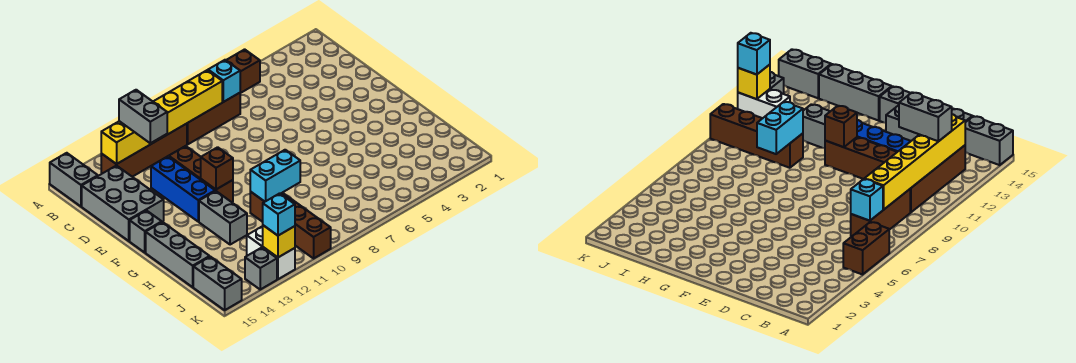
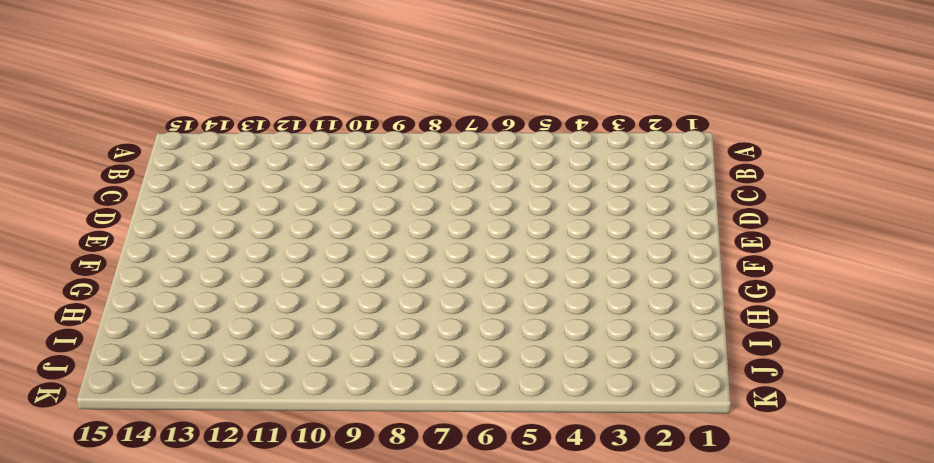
none -> brown 1x2 brick [226,49,260,93]
none -> grey 1x2 brick [50,153,98,206]
none -> brown 1x3 brick [187,93,240,144]

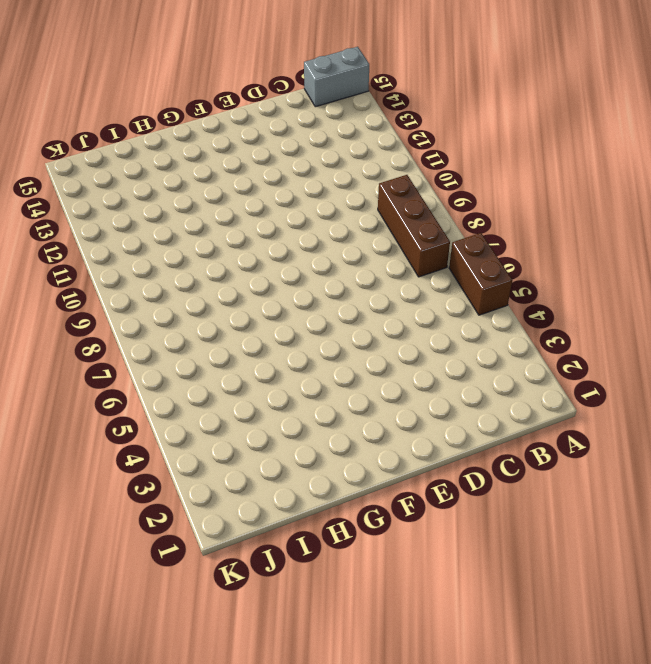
none -> brown 1x4 brick [101,124,187,177]
none -> grey 2x3 brick [82,165,164,241]
none -> brown 1x3 brick [169,146,233,202]

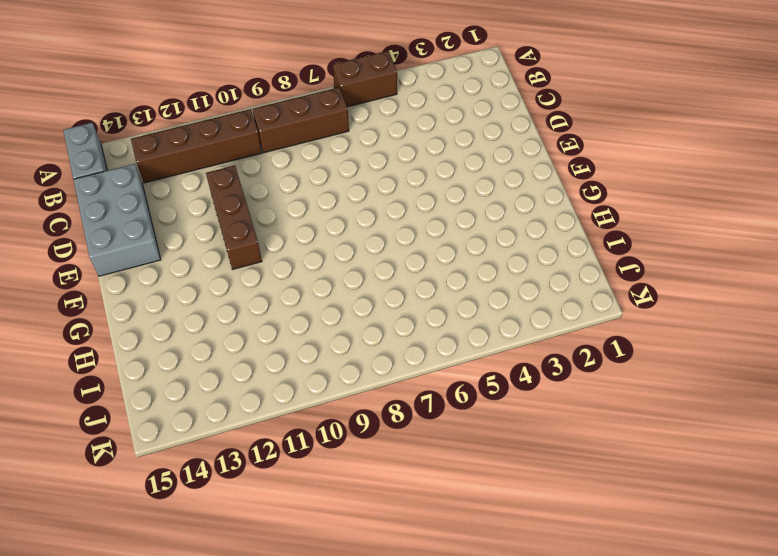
none -> blue 1x3 brick [151,156,215,221]
none -> grey 1x1 brick [130,211,161,252]
none -> grey 1x2 brick [199,191,247,245]

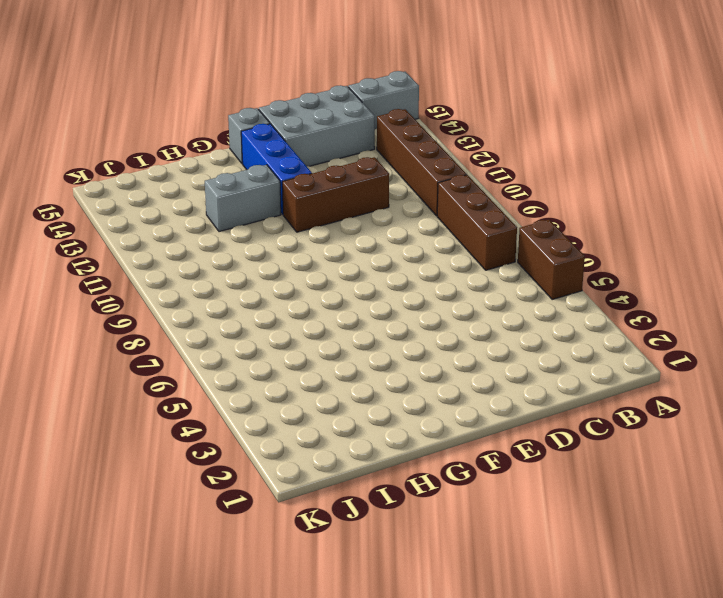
blue 1x3 brick [241,124,312,214] -> blue 1x3 brick turned to [151,156,215,221]
none -> grey 1x3 brick [146,222,210,287]
none -> brown 1x4 brick [250,192,331,258]
none -> white 1x2 brick [247,226,295,279]

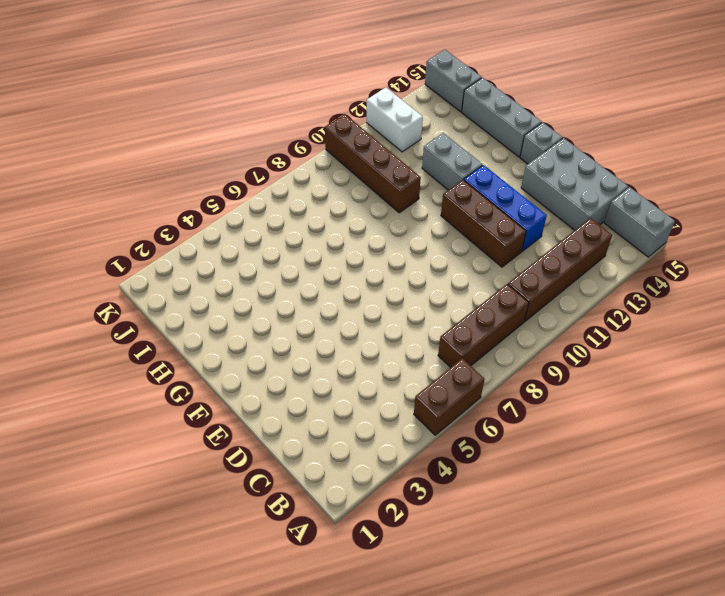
none -> grey 1x1 brick [245,248,277,289]
none -> cyan 1x1 brick [208,60,240,102]
none -> yellow 1x6 brick [101,70,222,164]

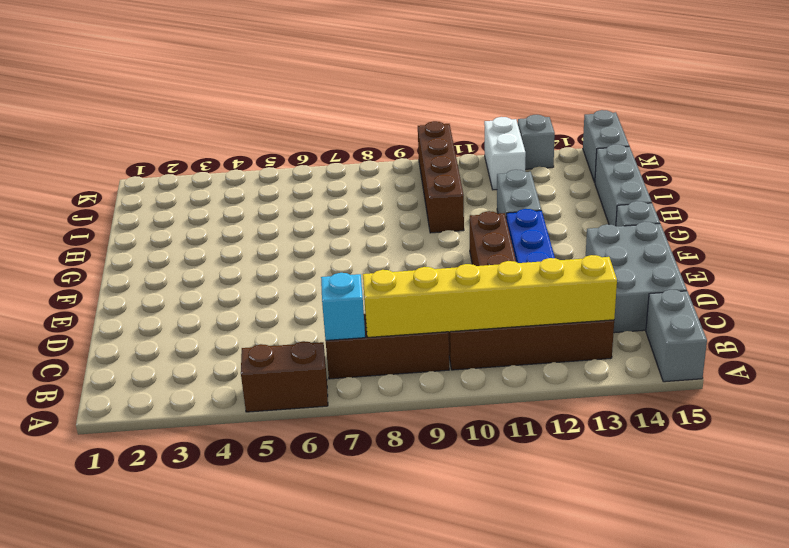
none -> brown 1x1 brick [201,147,233,189]
none -> cyan 1x2 brick [250,150,300,202]
none -> yellow 1x1 brick [263,225,295,257]

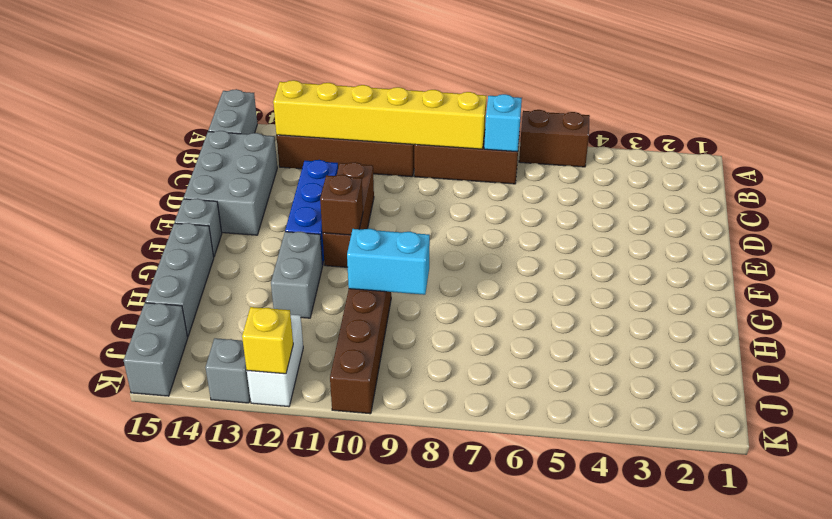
none -> grey 1x2 brick [119,90,167,143]
none -> cyan 1x1 brick [263,193,295,236]

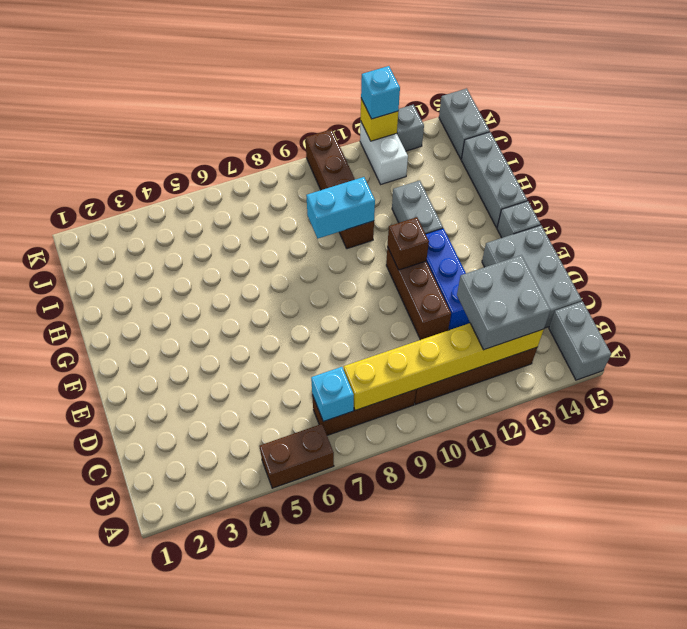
grey 2x2 brick [457,255,551,350] -> grey 1x2 brick [119,90,167,143]

